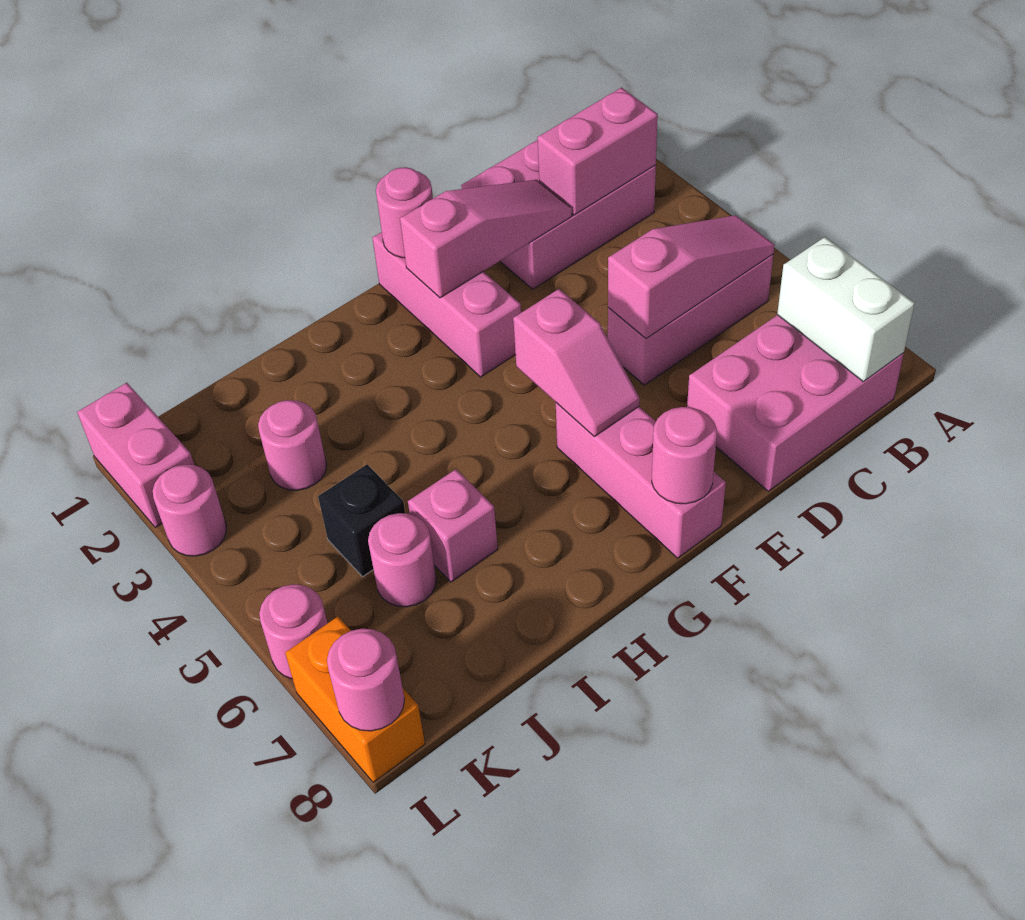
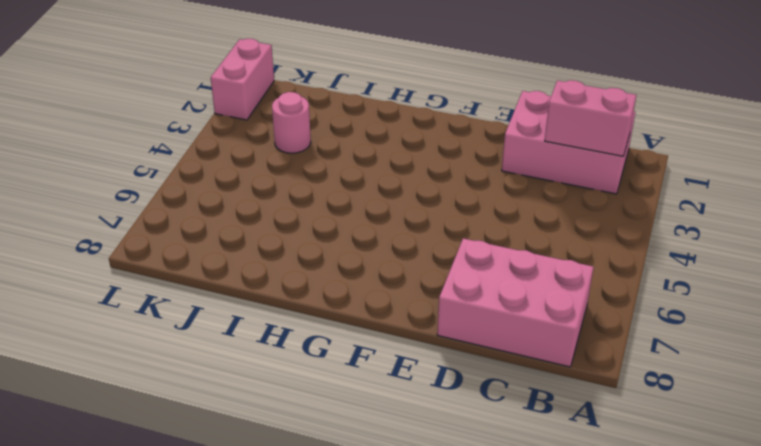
none -> pink 1x3 brick [608,254,773,385]
none -> pink 1x3 brick [372,232,521,377]
none -> pink 1x3 brick [556,403,726,558]

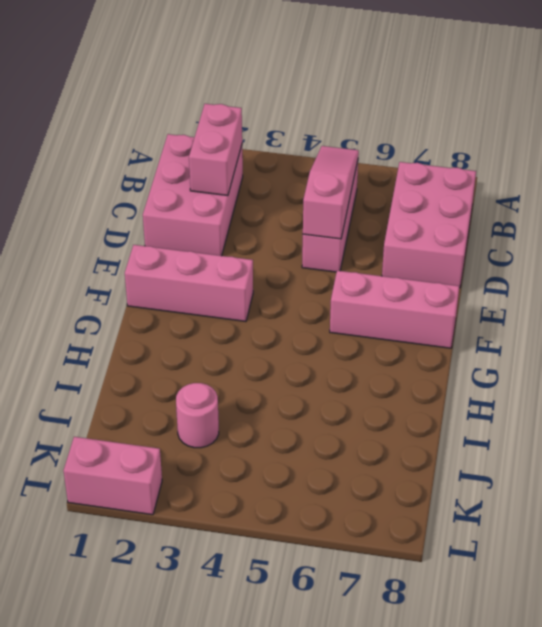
none -> pink 1x1 brick [408,469,498,582]
none -> black 1x1 brick [318,465,405,577]
none -> pink 1x1 round brick [368,513,436,607]

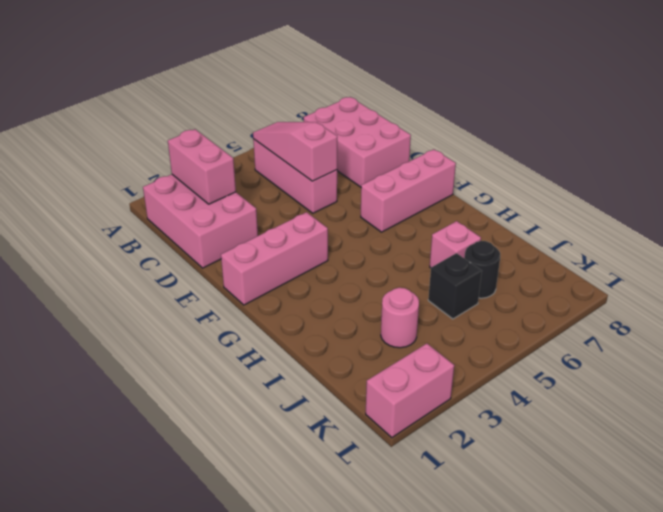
black 1x1 round brick [465,241,500,298] -> pink 1x1 round brick [368,513,436,607]
none -> pink 1x1 round brick [153,465,226,556]
none -> pink 1x1 round brick [259,584,327,679]
none -> orange 1x2 brick [285,617,425,782]

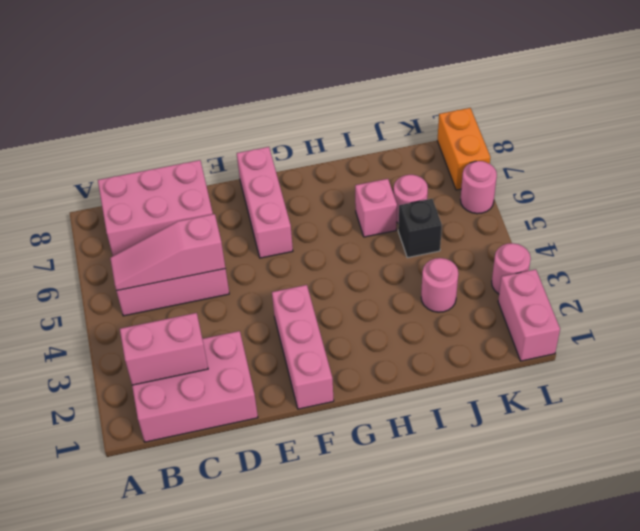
none -> white 1x2 brick [777,237,915,381]
none -> pink 1x3 slope [400,180,572,298]
none -> pink 1x1 round brick [376,167,433,258]

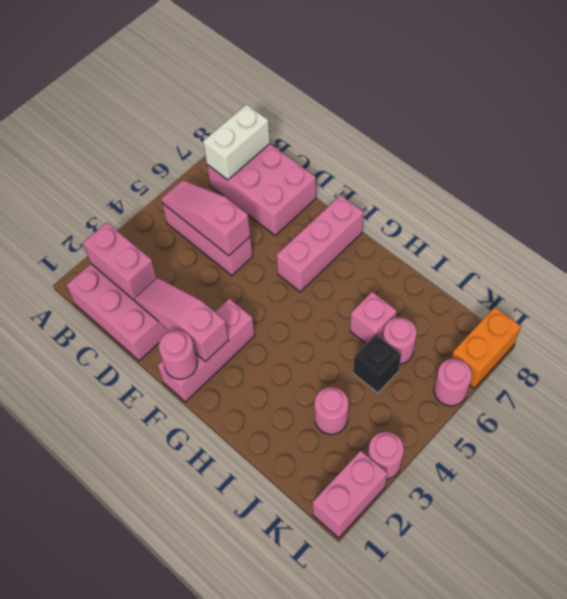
none -> pink 1x2 slope [513,289,639,437]
none -> pink 1x1 round brick [652,407,717,504]
none -> pink 1x1 round brick [327,629,405,731]

